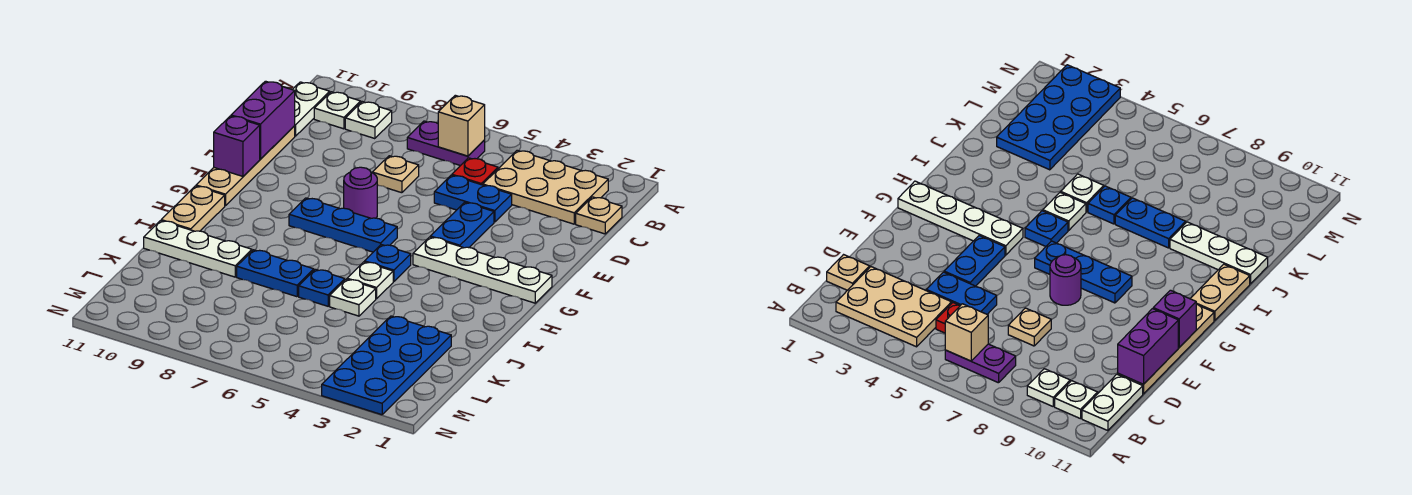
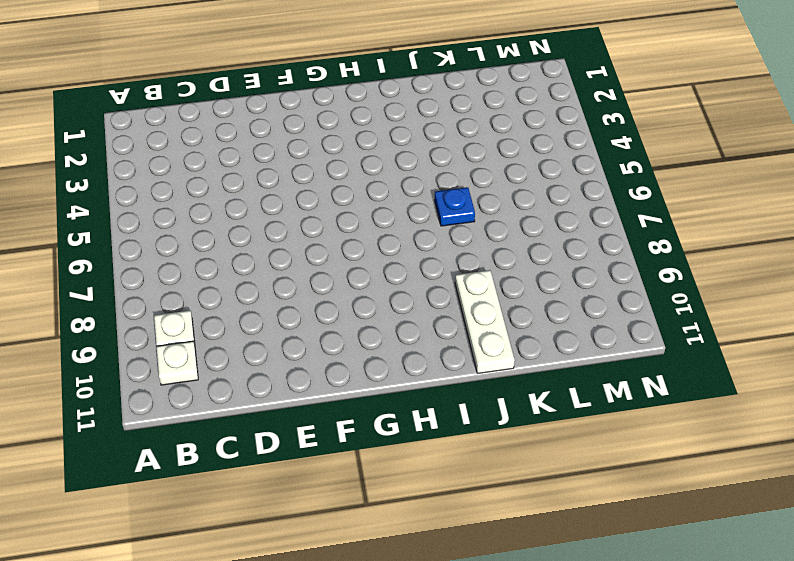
none -> tan 2x3 plate [483,150,608,224]
none -> purple 1x2 plate [407,121,485,166]
none -> white 1x2 plate [292,82,330,136]

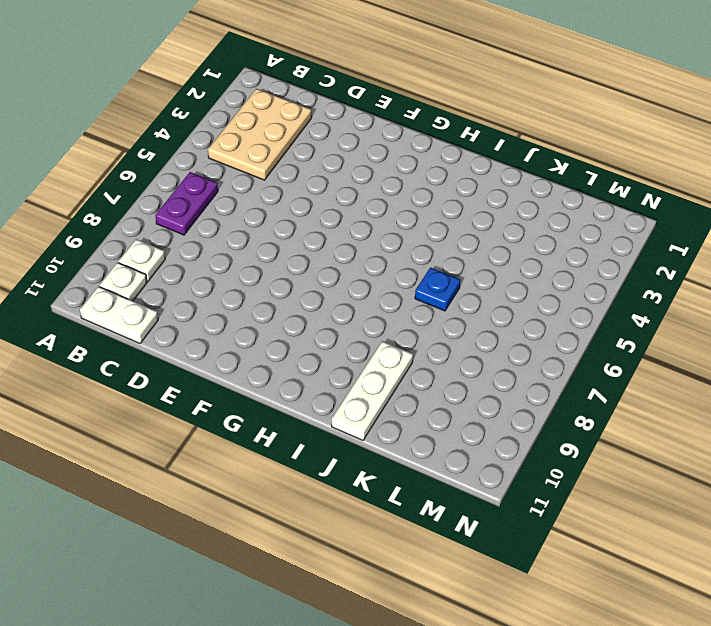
none -> tan 1x1 plate [576,197,622,234]
none -> red 1x1 plate [452,158,498,185]
none -> blue 1x2 plate [434,175,512,222]

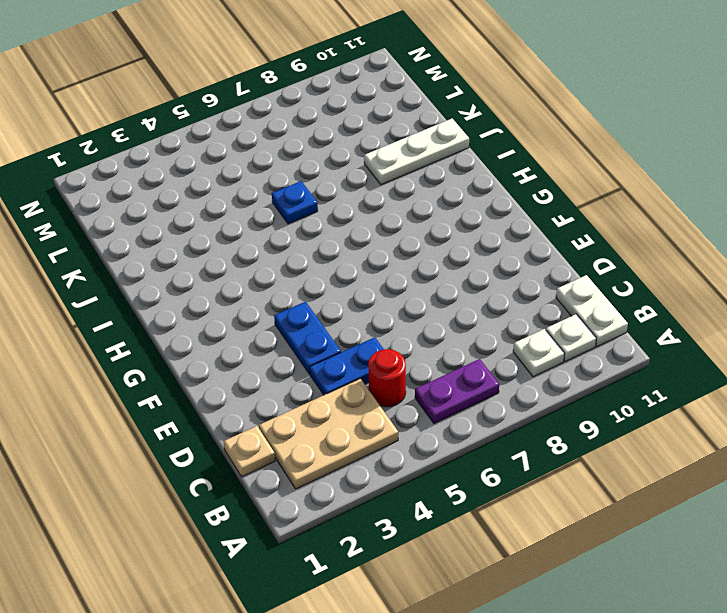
red 1x1 round brick [368,349,406,407] -> red 1x1 plate [452,158,498,185]
none -> tan 1x1 plate [372,156,419,193]
none -> tan 1x4 plate [196,126,295,206]
none -> purple 1x1 round brick [344,167,377,218]

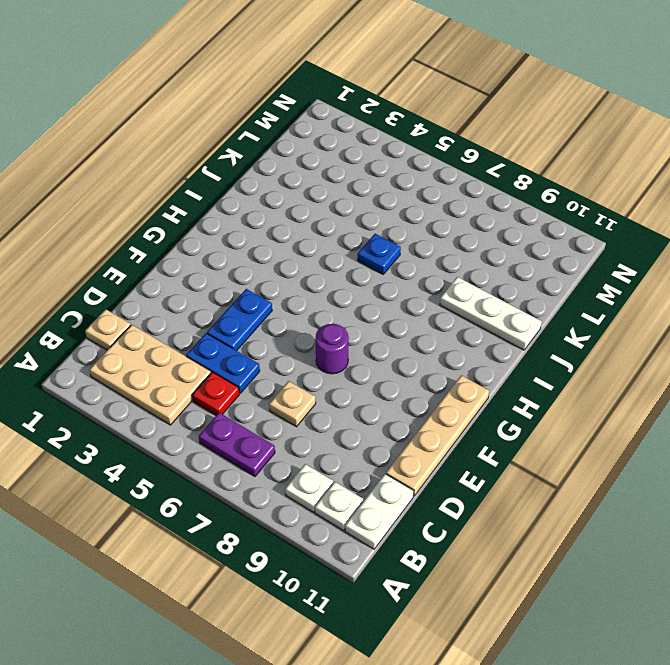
none -> white 1x4 plate [413,237,552,303]
none -> blue 1x3 plate [289,198,397,252]
none -> blue 1x1 plate [365,245,411,281]

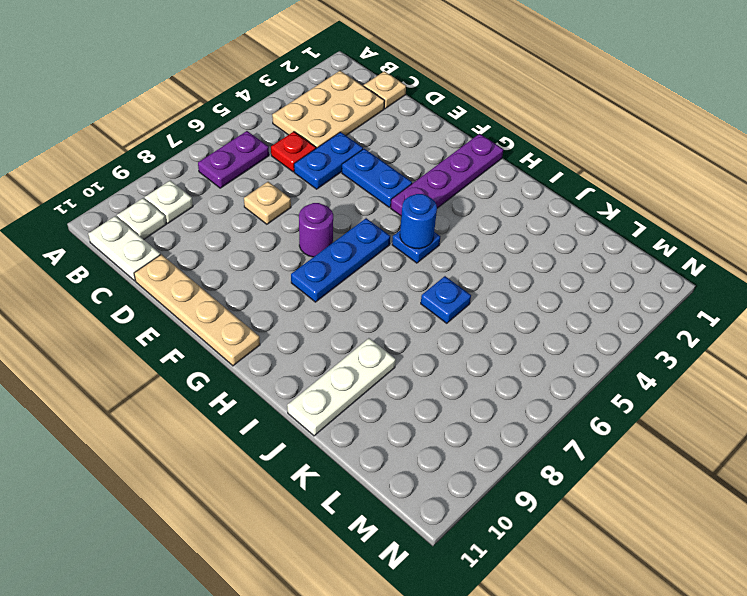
purple 1x4 plate [391,134,503,216] -> white 1x4 plate [413,237,552,303]
blue 1x1 round brick [400,194,437,249] -> none
none -> tan 1x2 plate [161,186,225,231]
none -> white 1x1 plate [347,262,393,299]
none -> white 1x1 plate [330,279,376,316]

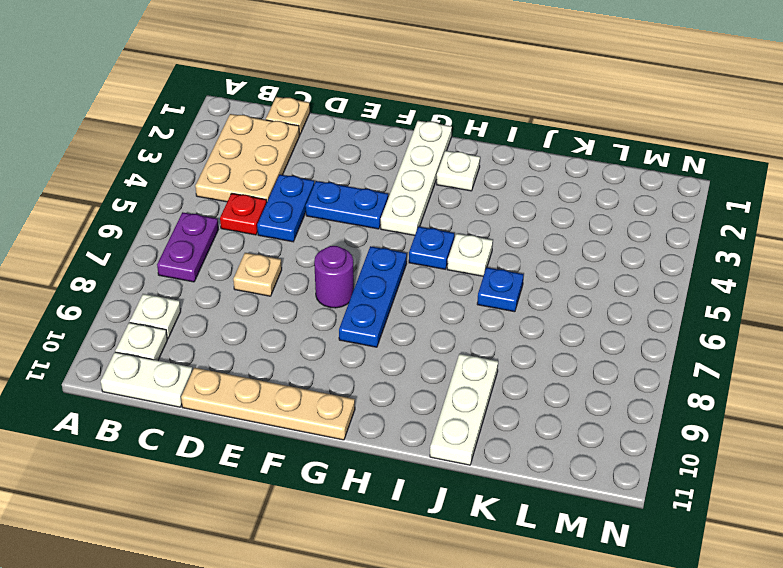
white 1x1 plate [437,151,480,191] -> white 1x1 plate moved to [330,279,376,316]
none -> tan 1x2 plate [161,186,225,231]
none -> blue 1x2 plate [237,250,314,297]
none -> blue 2x4 plate [322,316,451,415]

